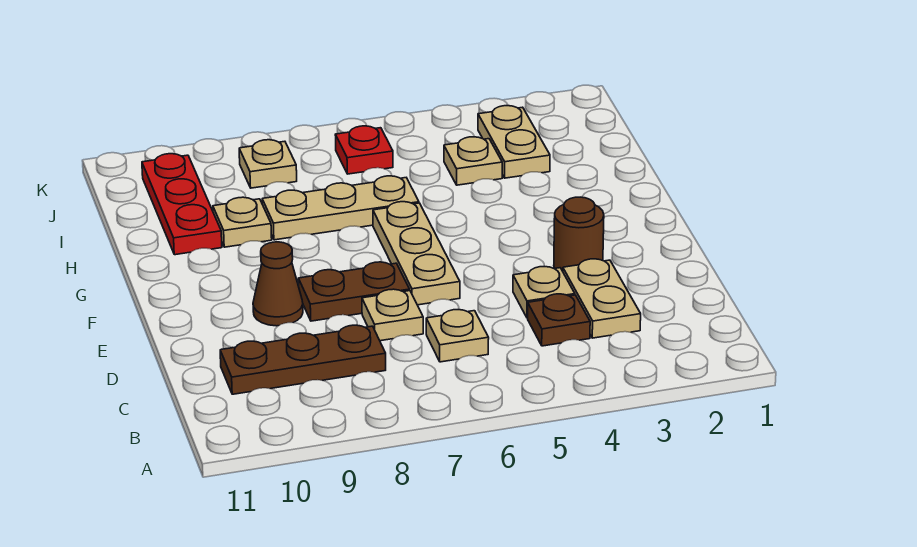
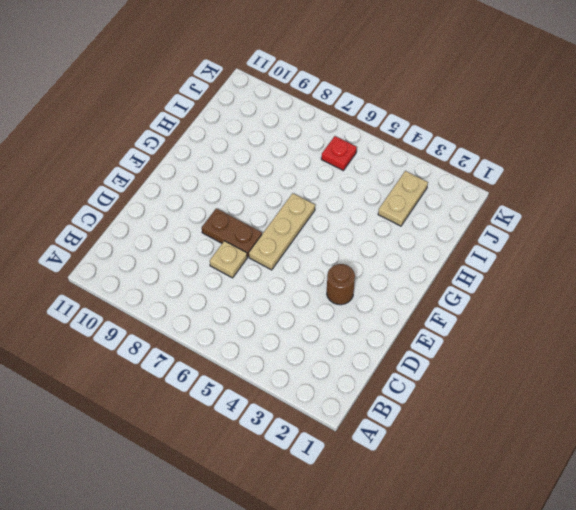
none -> tan 1x2 plate [563,259,641,338]
none -> brown 1x1 plate [528,294,590,346]
none -> tan 1x1 plate [426,310,489,362]

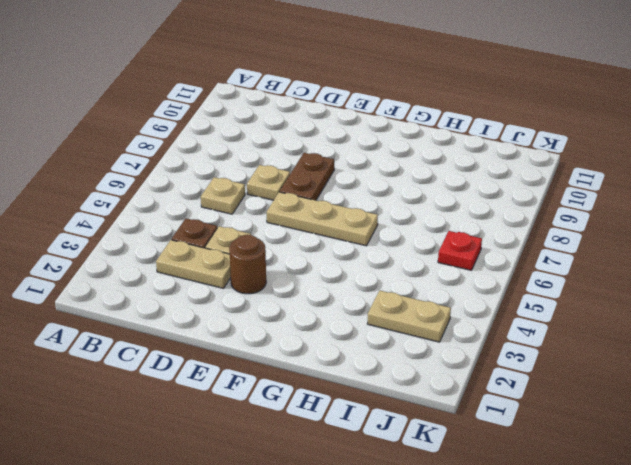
none -> brown 1x3 plate [220,325,386,394]
none -> brown 1x1 cone [253,242,303,326]
none -> tan 1x3 plate [262,176,419,240]

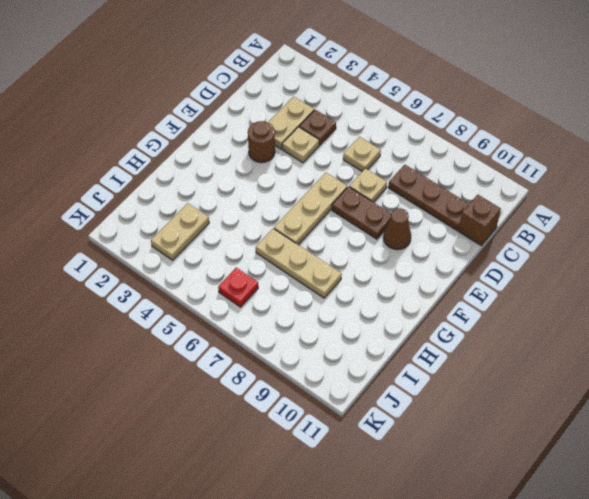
brown 1x1 brick [459,195,501,245] -> none
none -> tan 1x1 plate [213,197,272,247]
none -> red 1x3 plate [142,154,222,255]
none -> tan 1x1 plate [444,137,502,185]

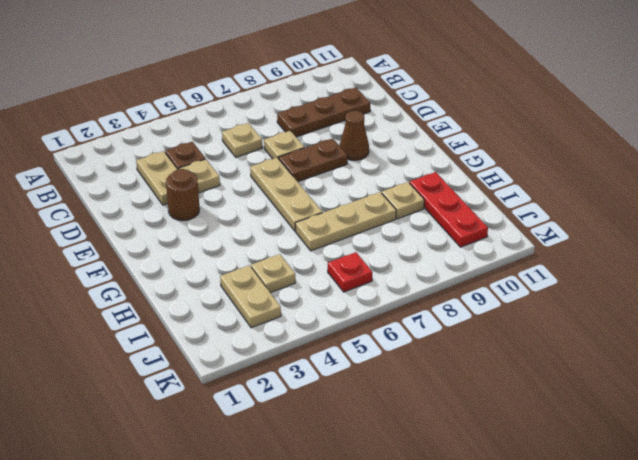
none -> tan 1x1 plate [239,140,297,188]

